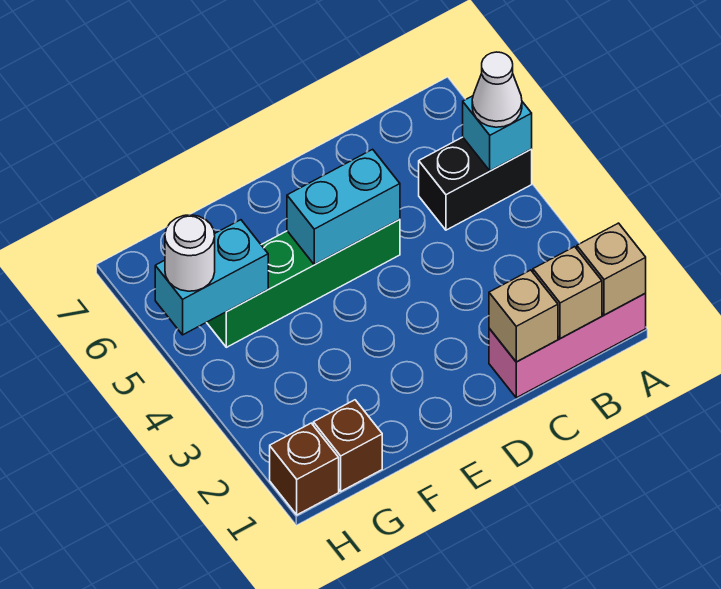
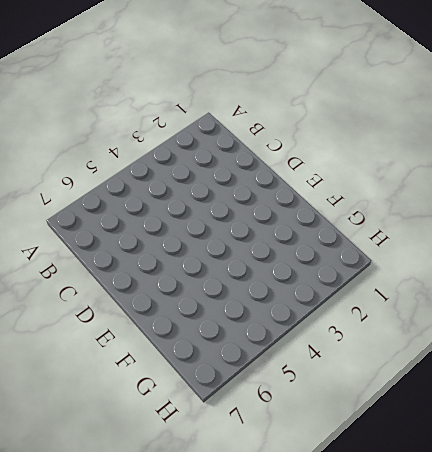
none -> pink 1x3 brick [489,293,646,398]
none -> black 1x2 brick [419,137,532,230]
none -> green 1x4 brick [207,219,400,347]

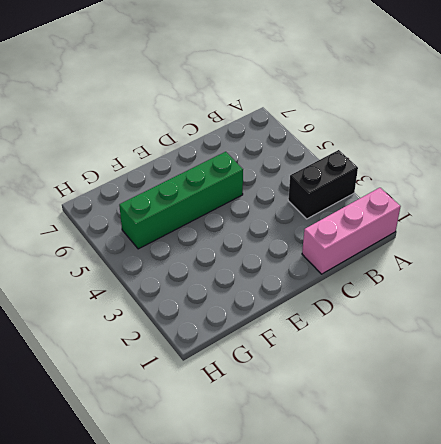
black 1x2 brick [288,150,358,219] -> black 1x2 brick moved to [419,137,532,230]
none -> brown 1x1 brick [313,400,382,491]
none -> brown 1x1 brick [270,423,339,515]
none -> tan 1x1 brick [577,223,646,315]

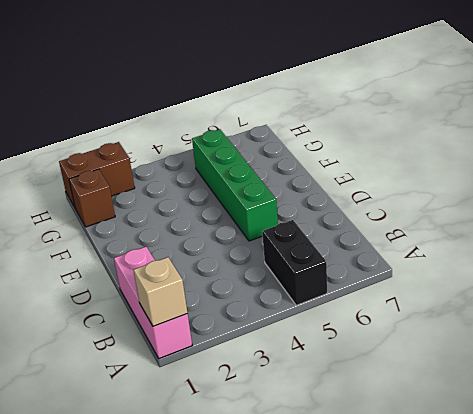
brown 1x2 brick [59,142,135,207] -> brown 1x1 brick [270,423,339,515]
none -> cyan 1x1 brick [463,96,532,171]
none -> tan 1x1 brick [533,247,602,339]
none -> tan 1x1 brick [489,270,558,362]

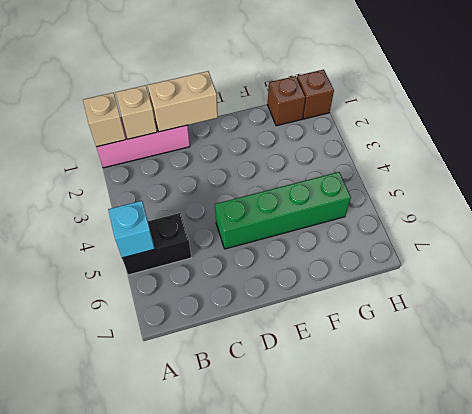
tan 1x2 brick [148,71,218,132] -> tan 1x1 brick [489,270,558,362]
none -> cyan 1x2 brick [287,149,400,264]
none -> cyan 1x2 brick [155,220,268,335]
none -> white 1x1 cone [472,52,522,127]

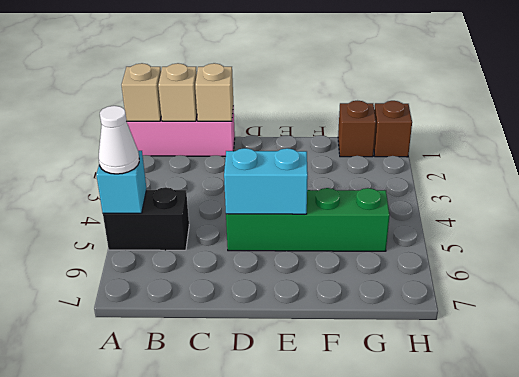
none -> cyan 1x2 brick [155,220,268,335]
none -> white 1x1 round brick [165,215,215,291]

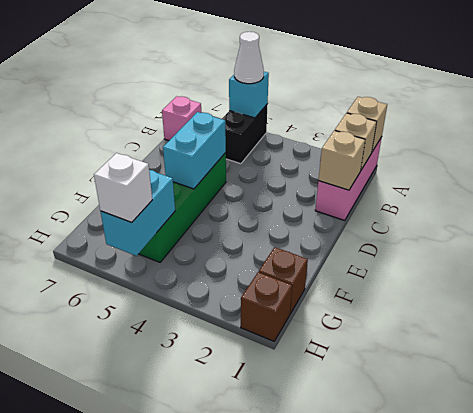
pink 1x1 brick [162,96,201,140] -> none
white 1x1 brick [94,153,152,222] -> white 1x1 round brick [165,215,215,291]

